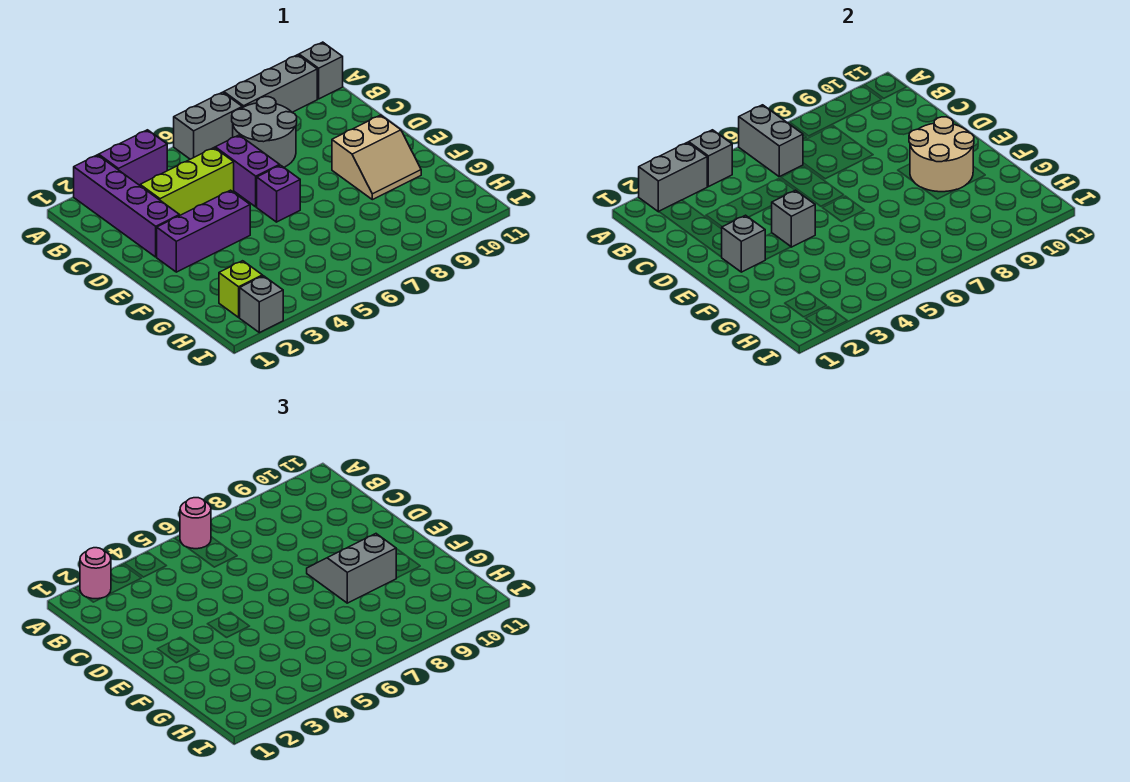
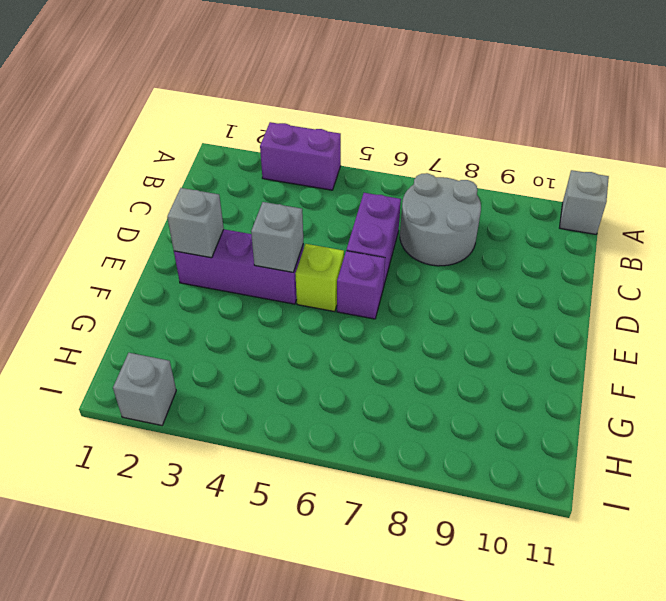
lime 1x1 brick [295,244,344,312] -> lime 1x1 brick moved to [219,261,262,317]
none -> purple 1x4 brick [74,155,179,257]
none -> grey 1x2 brick [174,92,242,159]
none -> grey 1x3 brick [224,55,317,112]

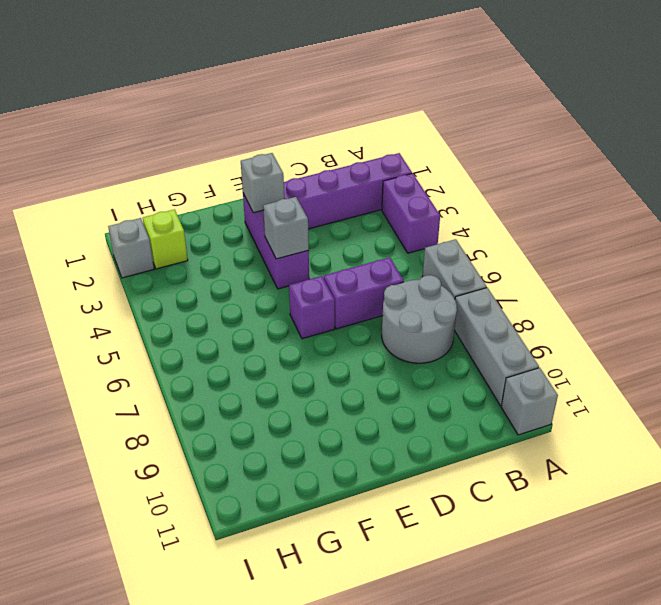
none -> lime 1x3 brick [140,148,234,216]
none -> tan 2x2 slope [332,115,421,200]
none -> grey 1x2 brick [639,142,707,212]

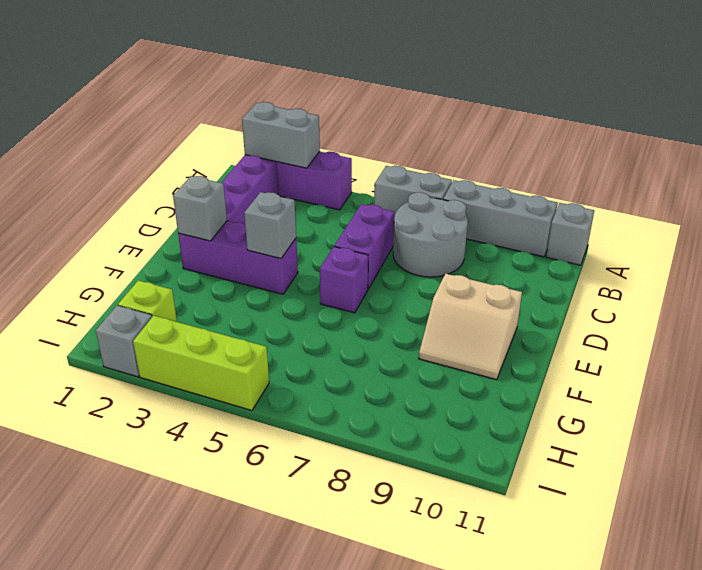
lime 1x3 brick [133,316,269,410] -> lime 1x3 brick moved to [140,148,234,216]
none -> grey 1x1 brick [689,130,732,187]
none -> grey 1x2 brick [739,105,803,177]
none -> tan 2x2 round brick [909,117,974,192]

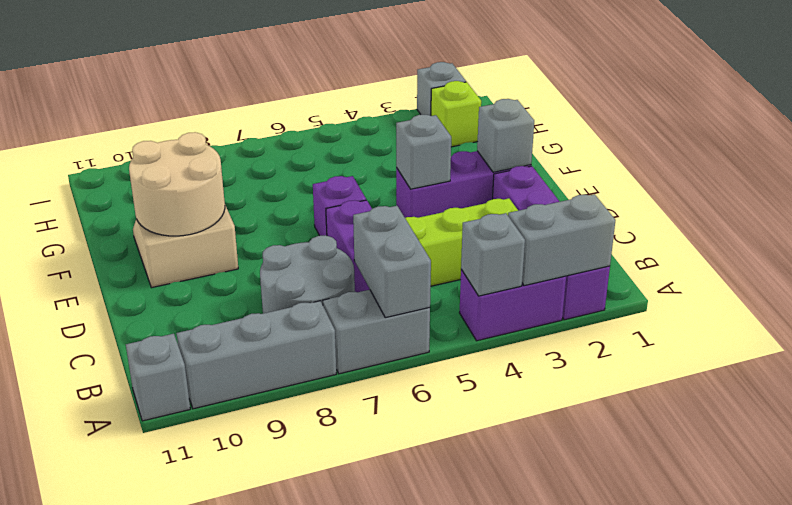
none -> pink 1x1 round brick [80,548,111,599]
none -> pink 1x1 round brick [180,498,211,549]
none -> grey 2x2 slope [307,534,396,603]

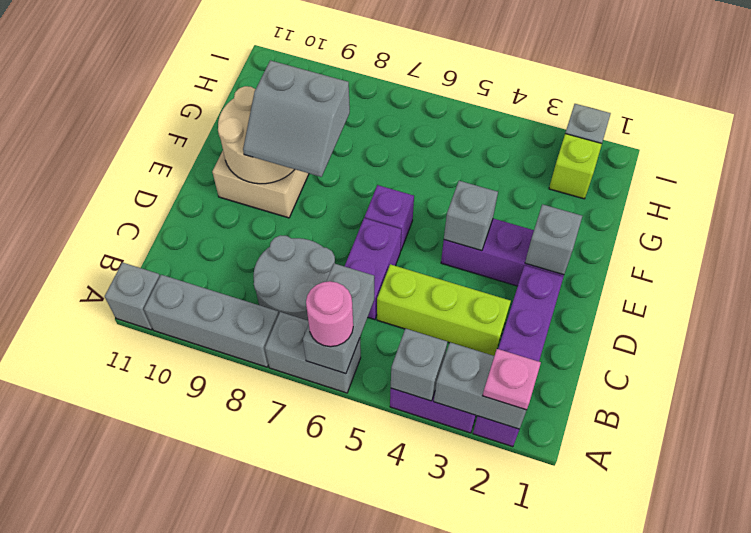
pink 1x1 plate [483,349,541,410] -> pink 1x1 round brick [80,548,111,599]

